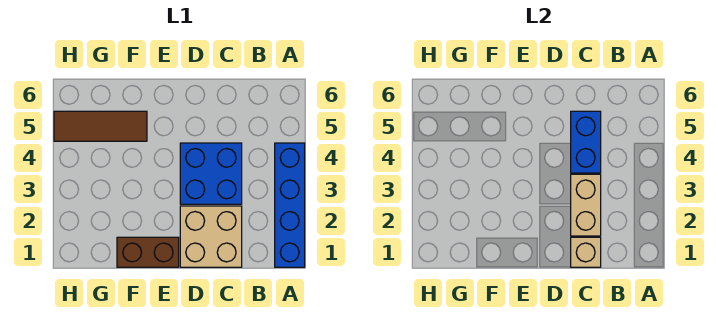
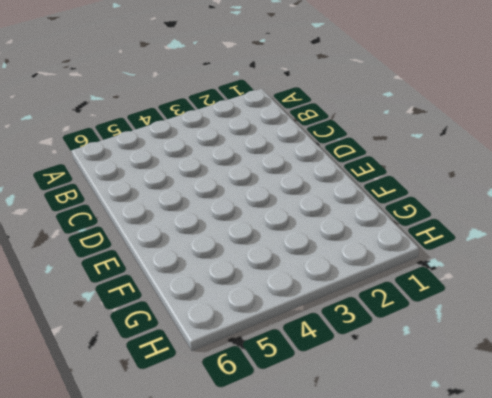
none -> blue 1x4 brick [275,143,305,267]
none -> tan 2x2 brick [180,206,242,267]

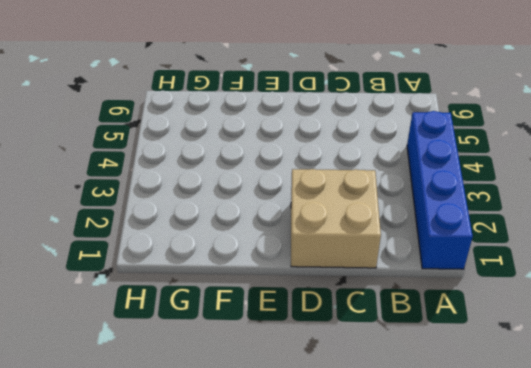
none -> blue 2x2 brick [180,143,242,204]
none -> brown 1x2 brick [117,237,179,267]

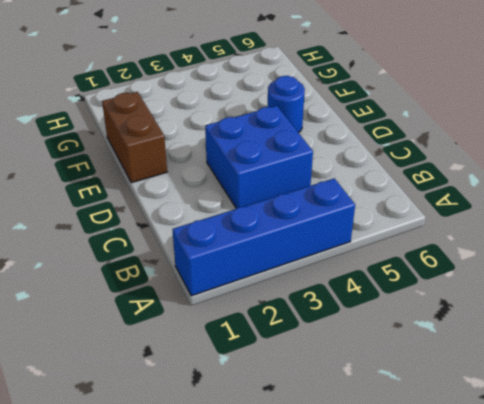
blue 1x1 round brick [268,76,305,133] -> none
none -> tan 2x2 brick [180,206,242,267]
none -> brown 1x3 tile [54,111,147,141]

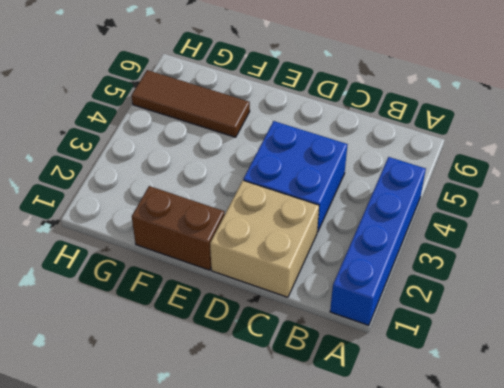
none -> tan 1x1 brick [571,237,601,267]
none -> tan 1x2 brick [571,174,601,236]

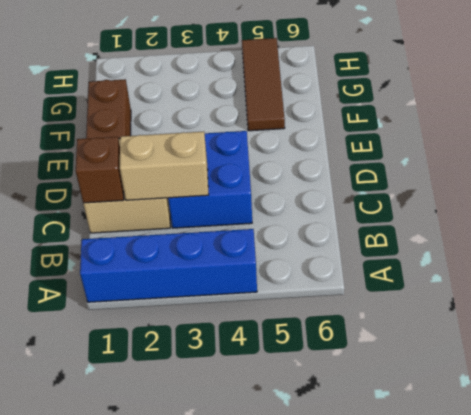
brown 1x1 brick [76,137,124,203] -> tan 1x1 brick [571,237,601,267]
none -> blue 1x2 brick [571,111,601,173]

